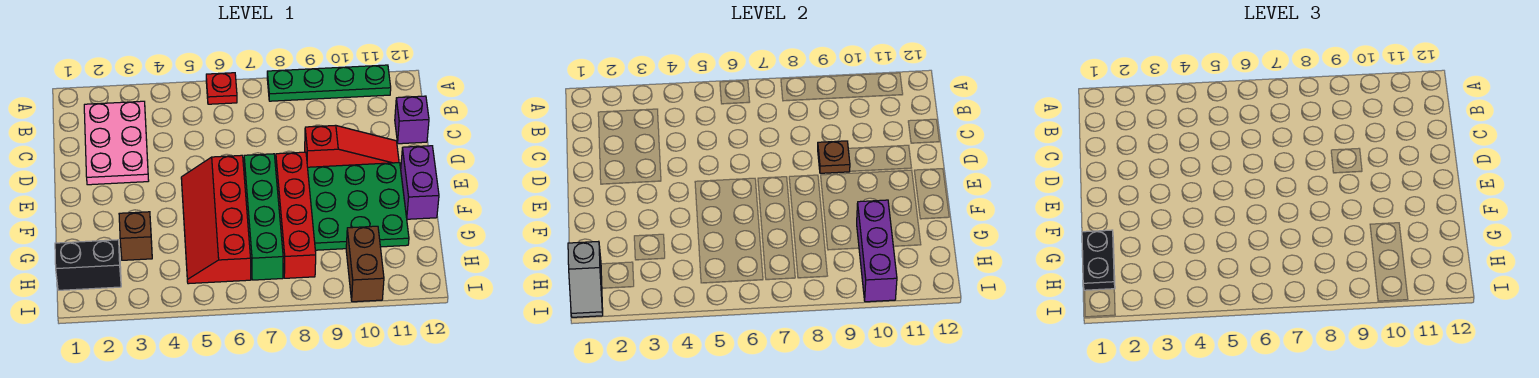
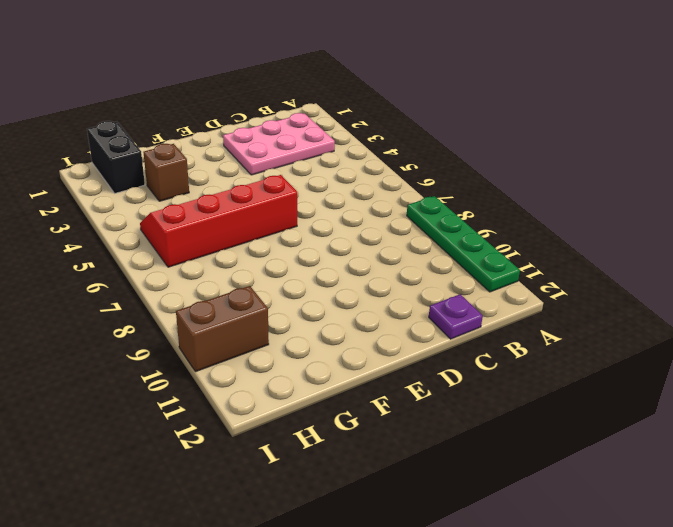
purple 1x1 plate [429,294,483,339] -> purple 1x1 brick [395,96,429,144]
none -> red 1x1 plate [206,73,237,104]
none -> red 1x3 slope [305,125,399,167]
none -> green 1x4 brick [244,154,283,280]

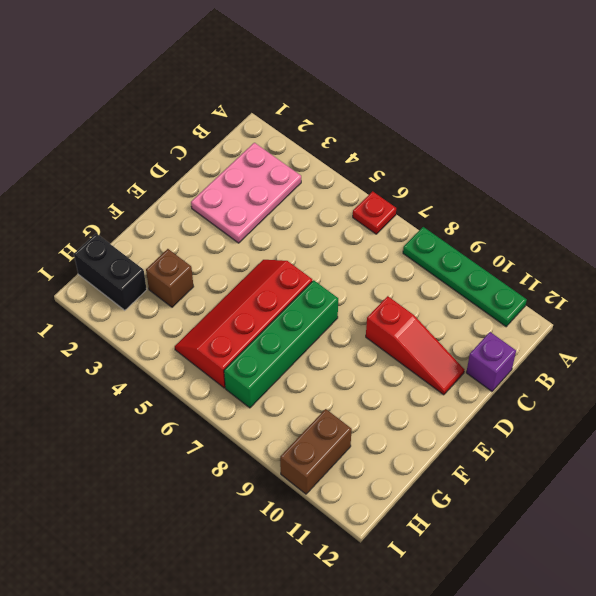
none -> red 1x4 brick [276,152,316,278]
none -> green 3x3 plate [308,163,409,250]
none -> purple 1x2 brick [401,146,439,219]

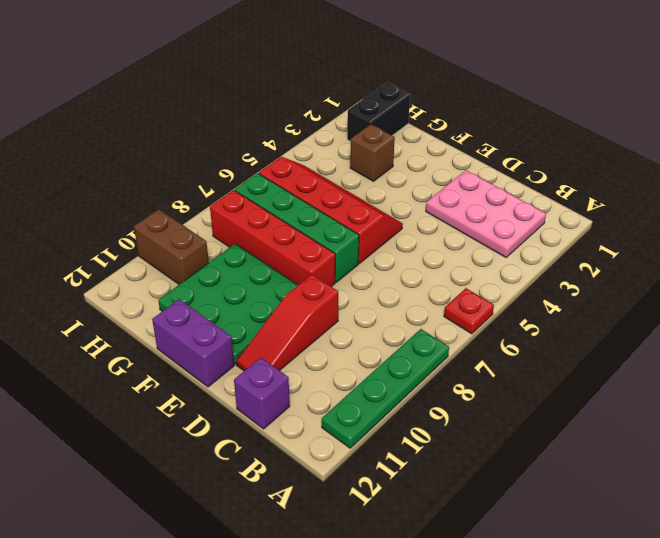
none -> brown 1x1 plate [818,141,850,173]
none -> purple 1x3 brick [857,200,897,302]
none -> grey 1x2 slope [568,241,603,317]

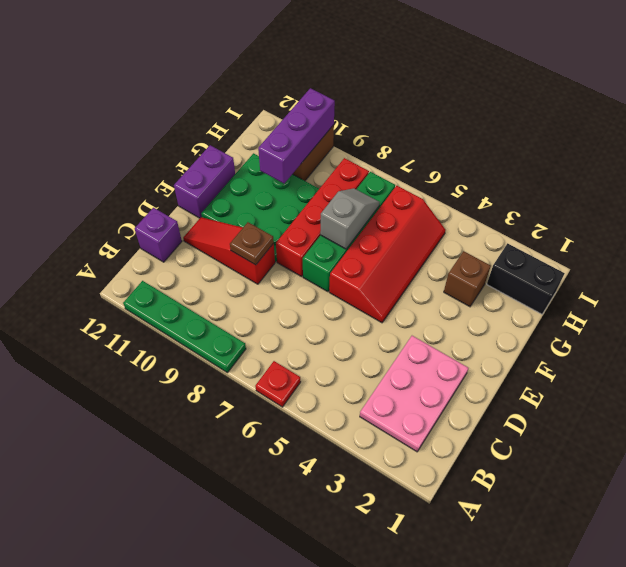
grey 1x2 slope [320,188,380,249] -> grey 1x2 slope moved to [568,241,603,317]
none -> black 1x2 plate [1082,230,1115,290]

